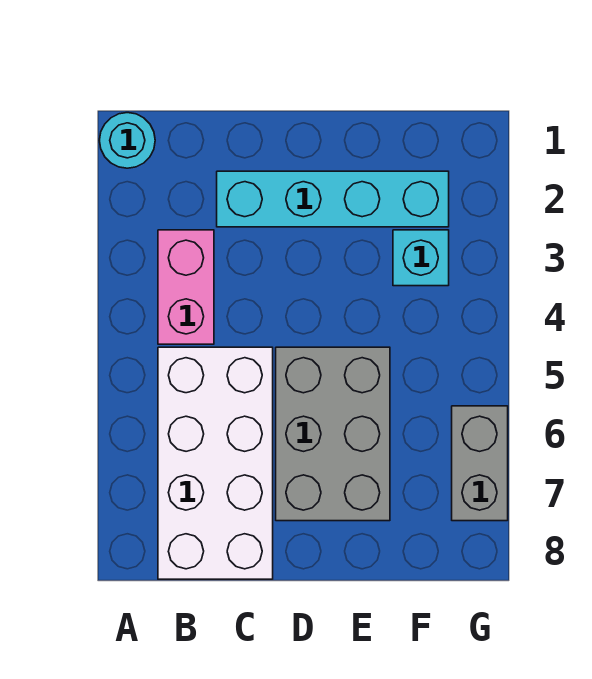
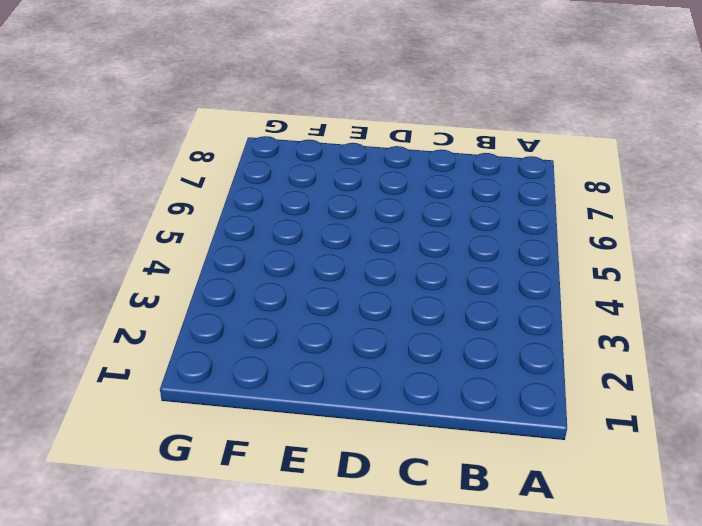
none -> cyan 1x1 round brick [99,113,155,168]
none -> pink 1x2 brick [158,230,214,344]

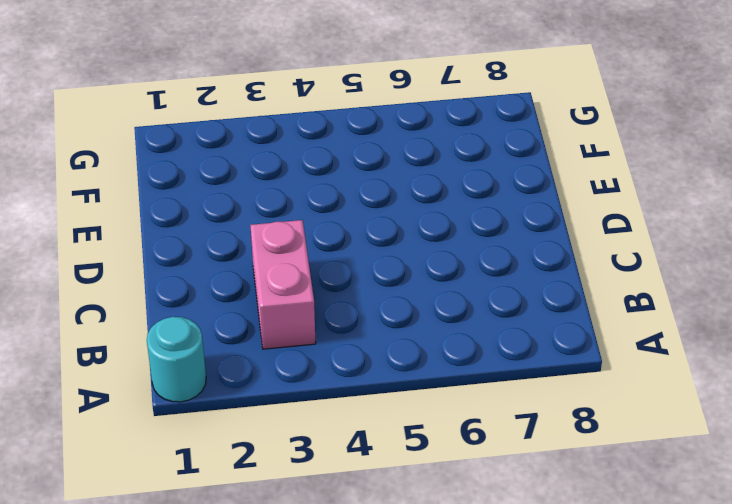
pink 1x2 brick [250,220,316,349] -> pink 1x2 brick turned to [158,230,214,344]
none -> white 2x4 brick [158,347,273,579]
none -> cyan 1x4 brick [217,171,449,227]

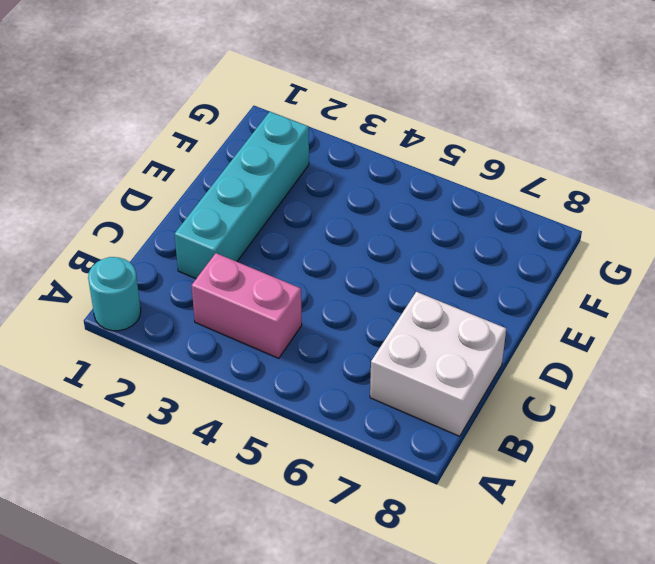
white 2x2 brick [370,292,506,436] -> white 2x4 brick [158,347,273,579]
none -> grey 2x3 brick [276,347,390,521]
none -> cyan 1x1 brick [393,230,449,286]

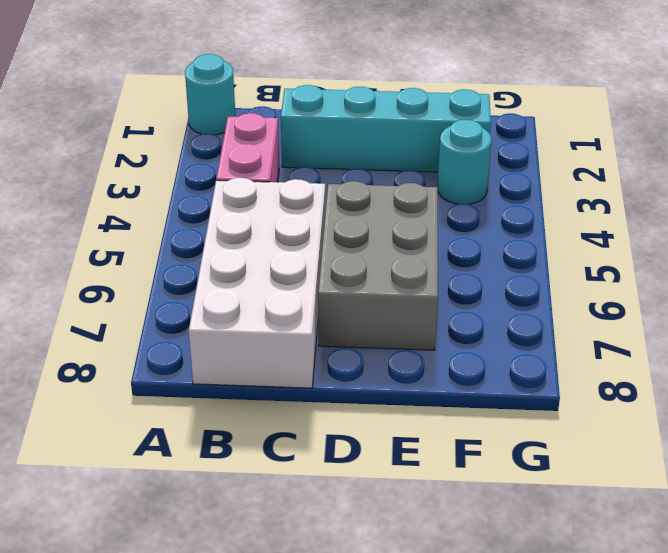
cyan 1x1 round brick [437,119,492,204] -> cyan 1x1 brick [393,230,449,286]
none -> grey 1x2 brick [452,406,508,521]

